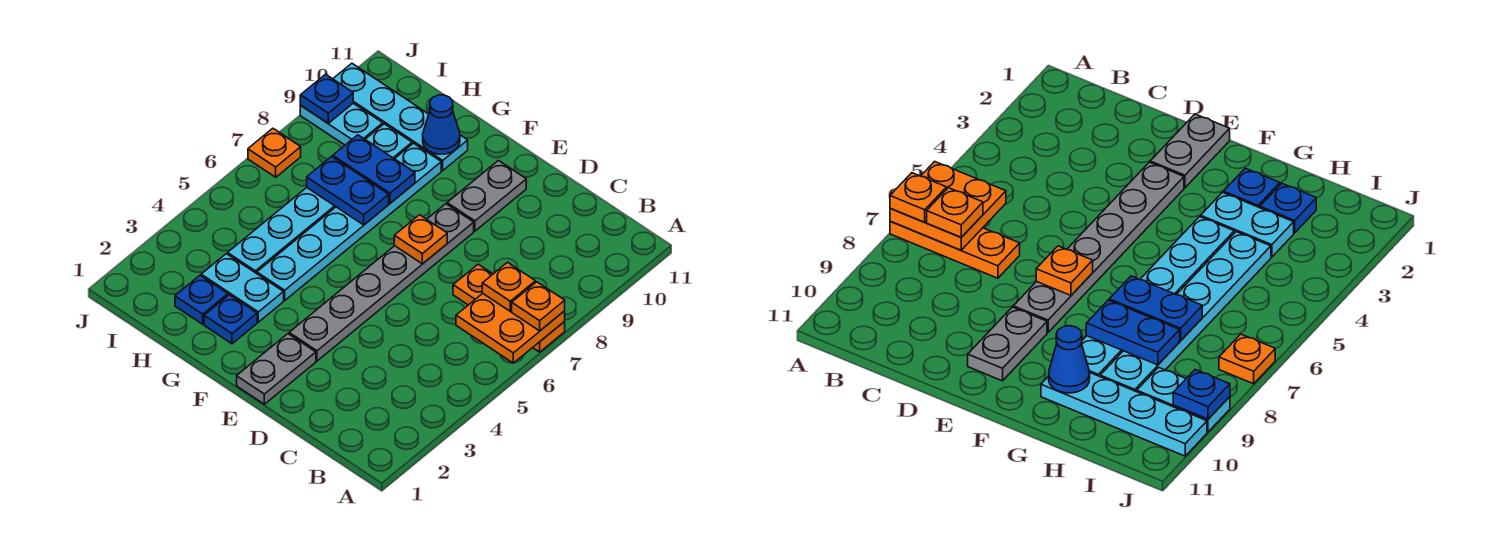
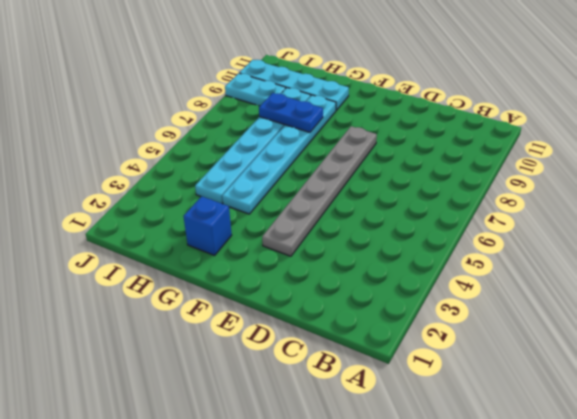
blue 1x1 brick [184,196,232,255] -> blue 1x1 plate [204,295,257,344]
none -> orange 1x3 plate [453,264,565,352]
none -> grey 1x2 plate [237,334,316,404]
none -> grey 1x2 plate [447,161,526,231]

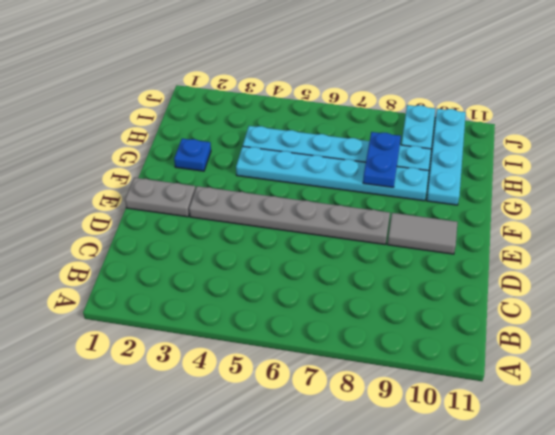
grey 1x2 tile [387,213,458,254] -> grey 1x2 plate [447,161,526,231]
none -> orange 1x3 plate [453,264,565,352]
none -> cyan 1x2 plate [201,254,284,322]
none -> blue 1x1 plate [175,276,228,324]

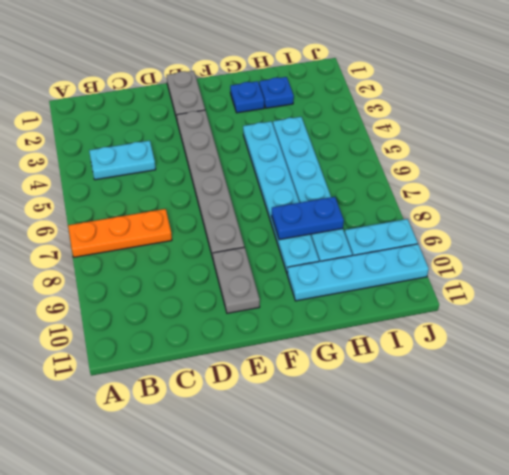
cyan 1x2 plate [89,141,156,180] -> cyan 1x2 plate moved to [201,254,284,322]
none -> orange 1x1 plate [248,128,301,177]
none -> orange 2x2 plate [456,293,565,363]
none -> orange 1x1 plate [394,215,447,264]

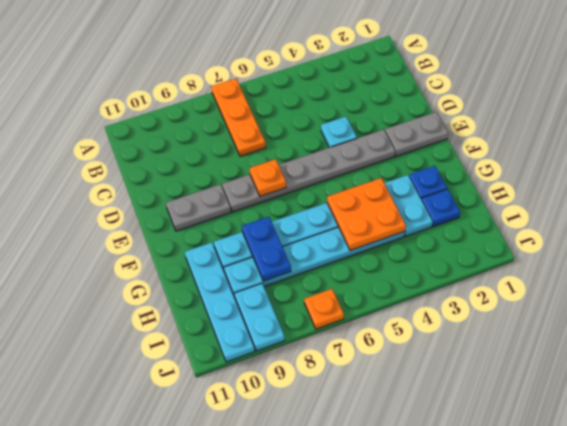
cyan 1x1 plate [321,117,357,148] -> none
orange 2x2 plate [327,178,406,250] -> orange 2x2 plate moved to [456,293,565,363]
none -> blue 1x2 plate [307,157,389,225]
none -> blue 1x1 cone [423,95,460,154]
none -> blue 1x1 plate [300,74,353,123]

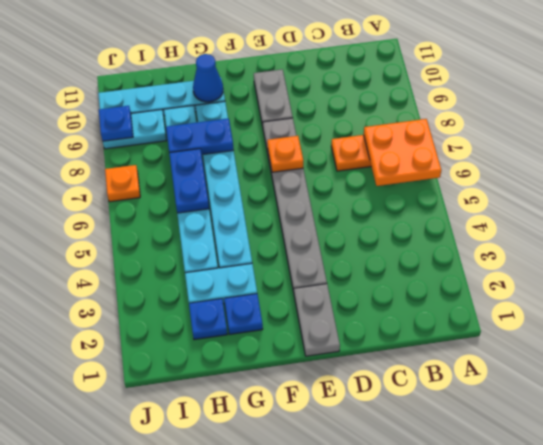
blue 1x2 plate [169,149,209,213] -> blue 1x2 plate turned to [307,157,389,225]
none -> orange 1x1 plate [512,282,565,331]
none -> orange 1x1 plate [482,262,535,311]

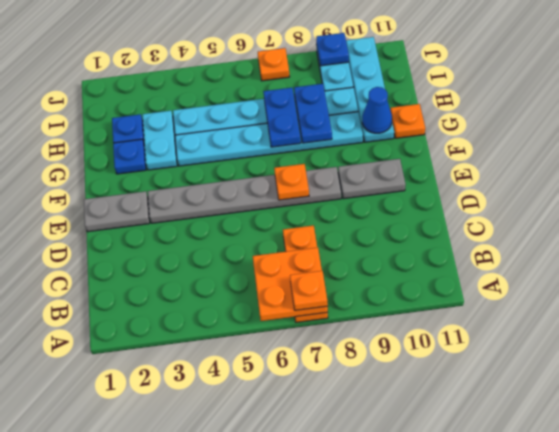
orange 1x1 plate [390,104,425,138] -> orange 1x1 plate moved to [482,262,535,311]

